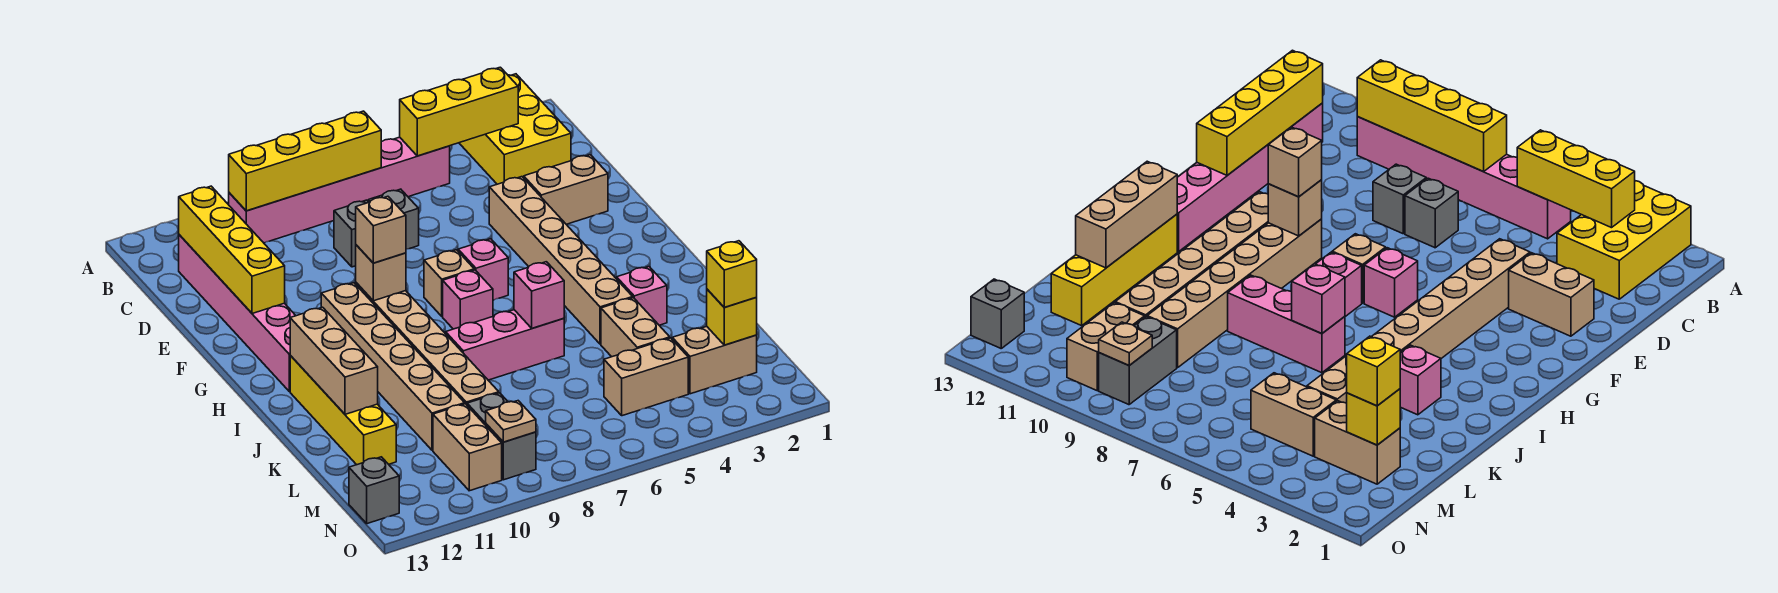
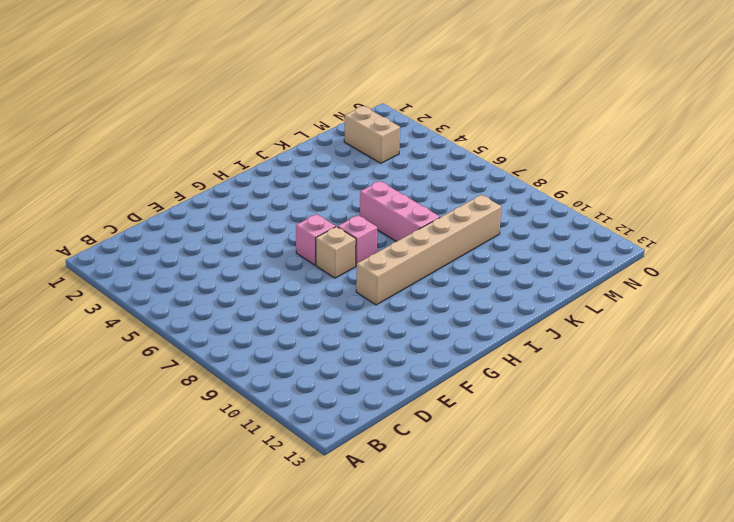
none -> yellow 2x3 brick [459,74,571,184]
none -> pink 1x6 brick [229,137,450,243]
none -> pink 1x6 brick [179,235,296,392]
none -> grey 1x1 brick [368,189,419,249]

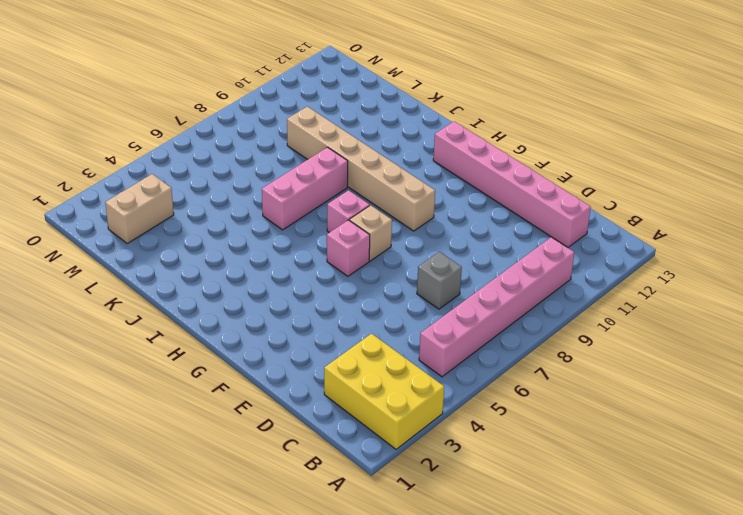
none -> grey 1x1 brick [334,200,369,267]
none -> tan 1x2 brick [524,155,608,224]
none -> tan 1x6 brick [489,177,633,344]
none -> tan 1x6 brick [321,283,465,450]

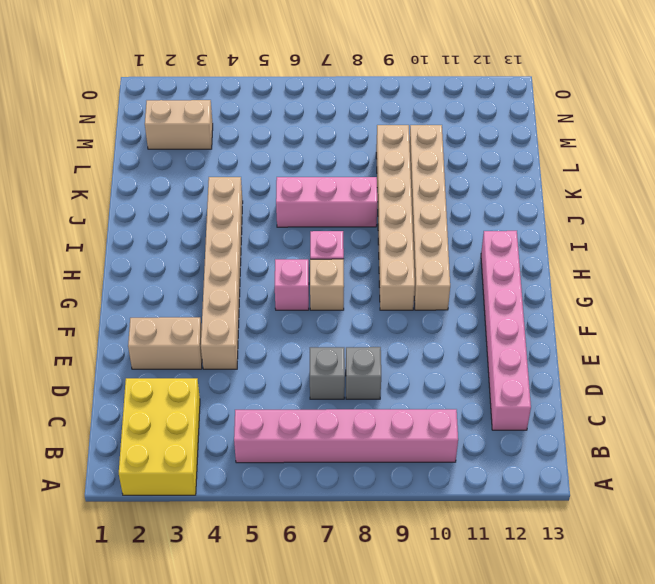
none -> yellow 1x4 brick [290,356,396,465]
none -> pink 1x1 brick [617,267,667,325]
none -> tan 1x2 brick [601,298,670,357]
none -> tan 1x2 brick [604,338,688,416]

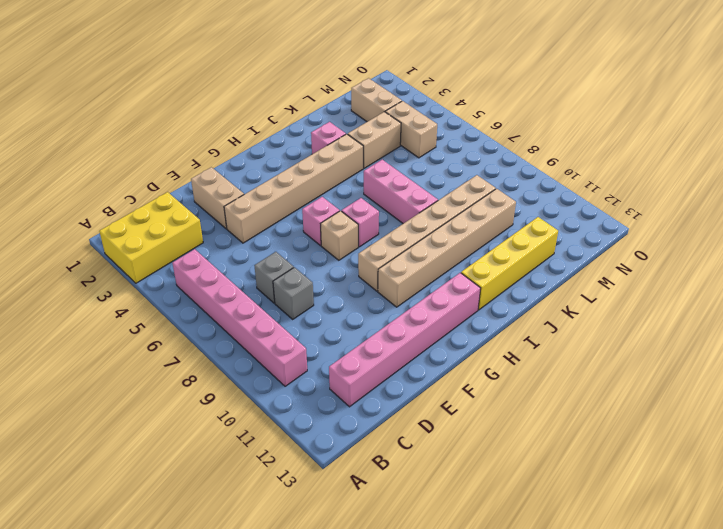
none -> grey 1x2 brick [467,393,536,480]
none -> tan 1x2 brick [433,404,502,491]
none -> grey 1x1 brick [349,457,399,524]
none -> yellow 1x3 brick [400,67,518,156]

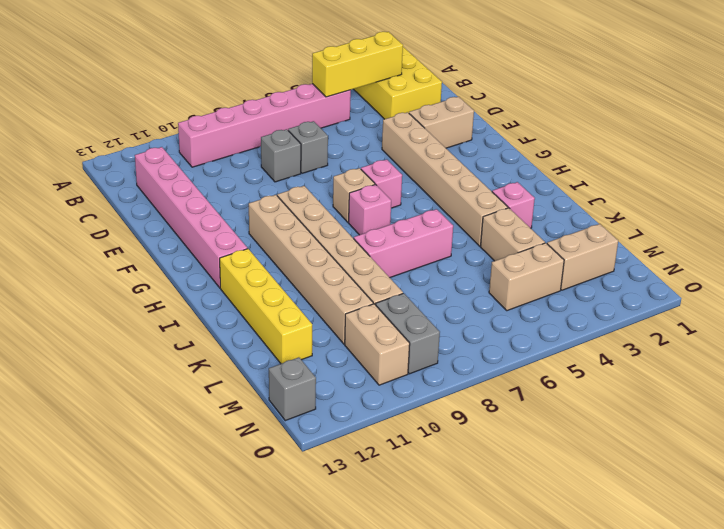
none -> yellow 1x4 brick [229,111,381,211]
none -> yellow 1x4 brick [179,186,285,314]
none -> tan 1x1 brick [356,245,406,301]
none -> tan 1x3 brick [290,307,378,414]

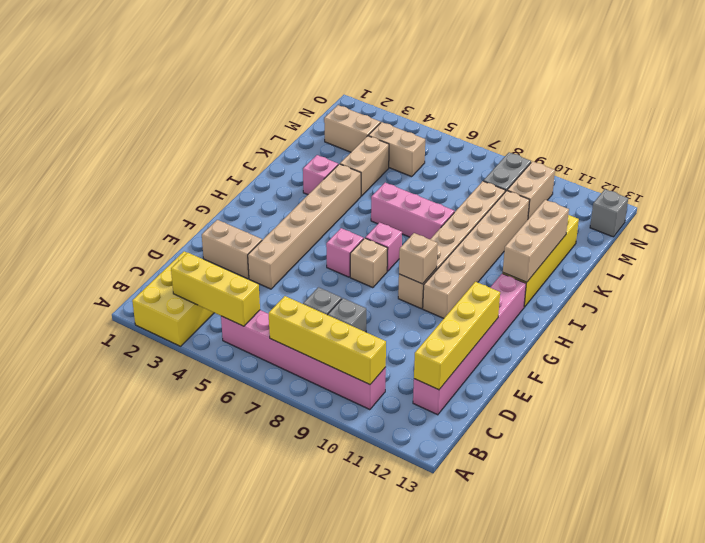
none -> pink 1x1 brick [514,262,564,328]
none -> yellow 1x1 brick [707,289,757,345]
none -> tan 1x1 plate [486,401,536,442]
none -> tan 1x1 brick [356,196,406,263]

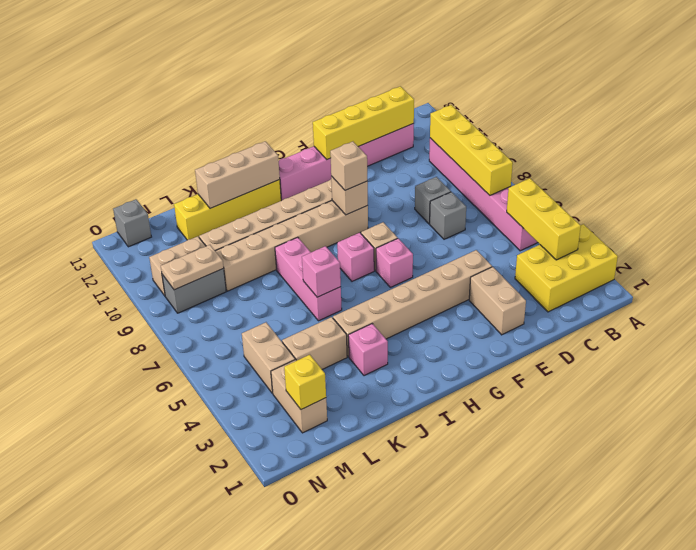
tan 1x2 plate [161,245,224,290] -> tan 1x1 plate [486,401,536,442]
none -> yellow 1x1 brick [707,241,757,307]

